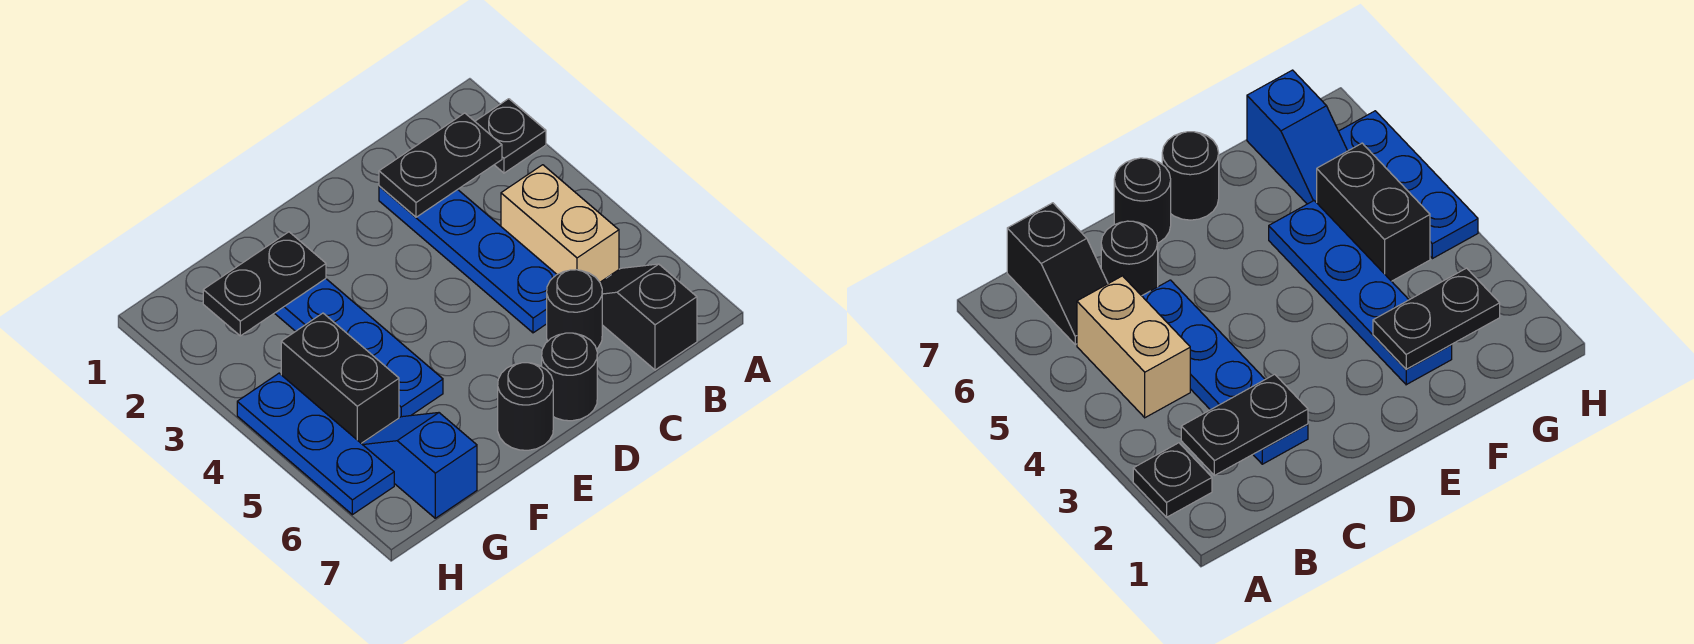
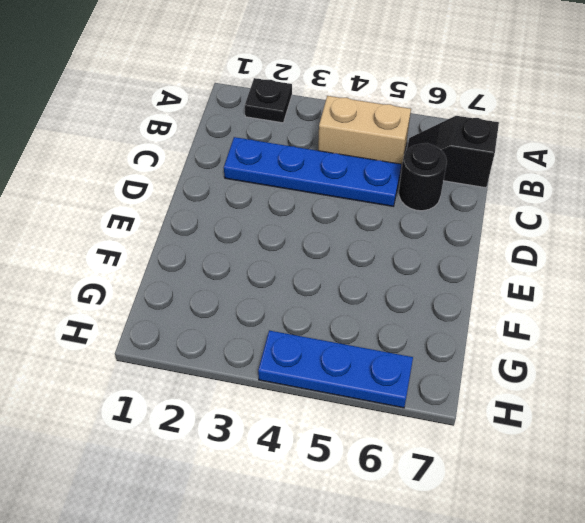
none -> black 1x1 round brick [542,333,597,421]
none -> black 1x1 round brick [498,363,553,450]
none -> blue 1x4 plate [275,279,443,418]

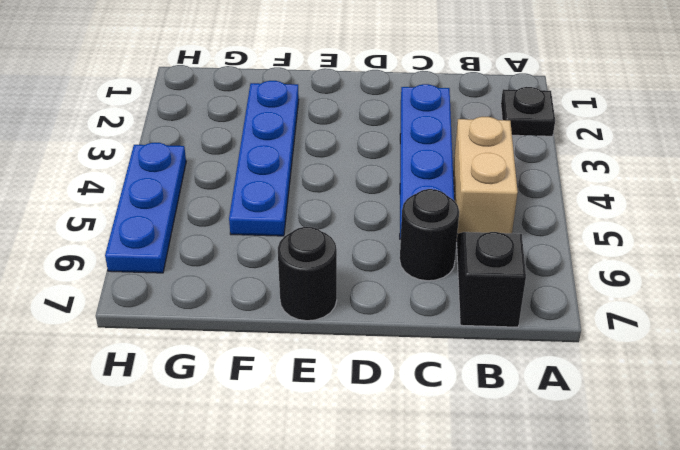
none -> black 1x1 round brick [542,333,597,421]
none -> black 1x2 brick [281,313,399,443]
none -> blue 1x2 slope [361,413,477,518]

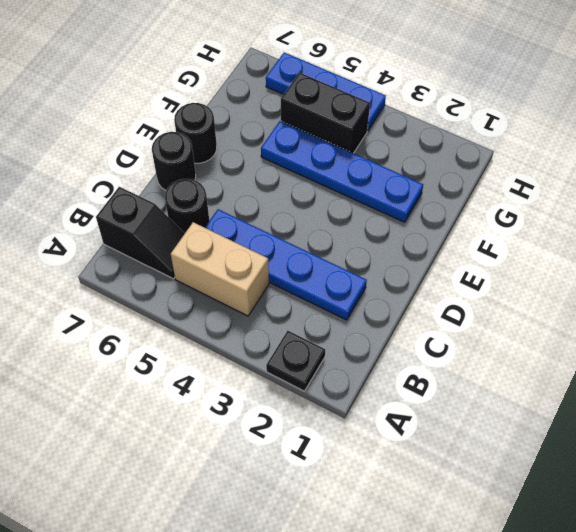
none -> blue 1x2 slope [361,413,477,518]
none -> black 1x2 plate [379,113,502,217]
none -> black 1x2 plate [203,232,326,336]

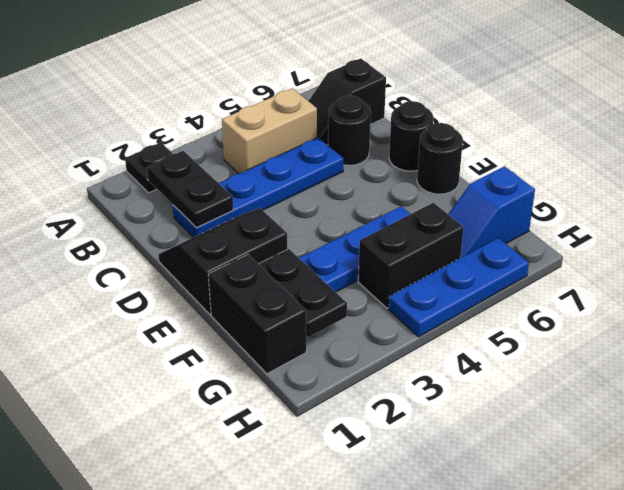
black 2x2 slope [158,208,288,315] -> none
black 1x2 brick [208,255,306,374] -> none

